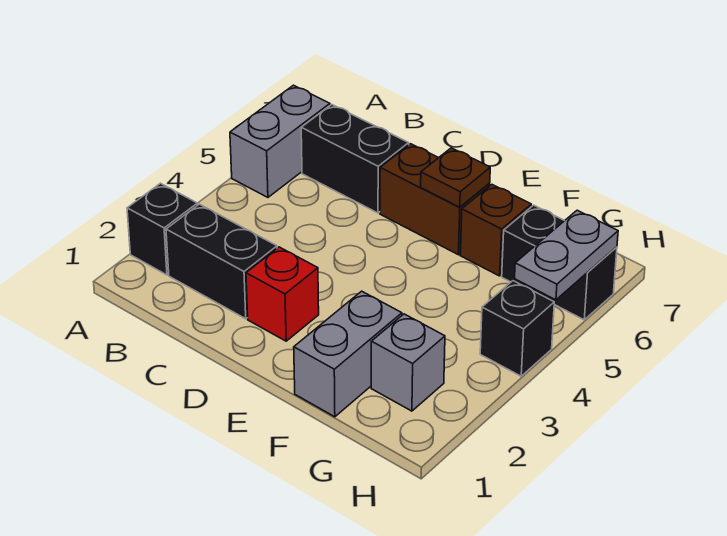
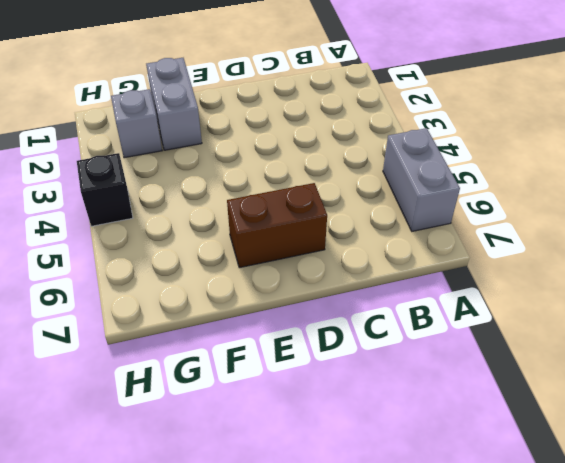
none -> black 1x1 brick [127,183,197,275]
none -> black 1x2 brick [166,204,277,319]
none -> black 1x2 brick [301,105,409,213]

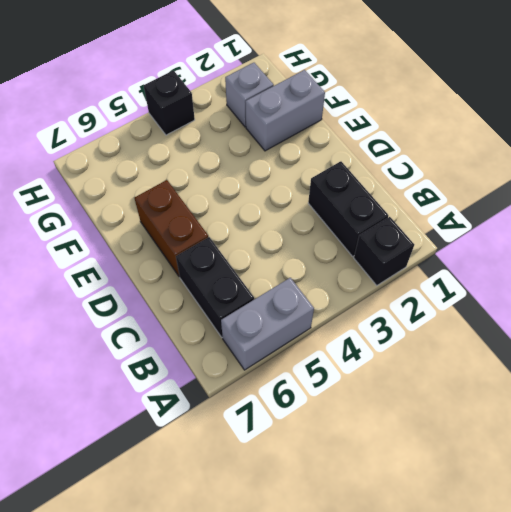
none -> red 1x1 brick [246,247,319,341]
none -> brown 1x1 brick [460,185,531,276]
none -> black 1x2 brick [502,205,617,320]

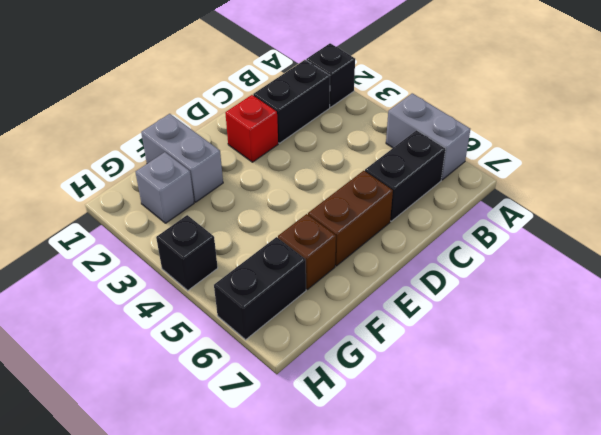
none -> brown 1x1 plate [421,148,490,207]
none -> grey 1x2 plate [515,210,618,300]

